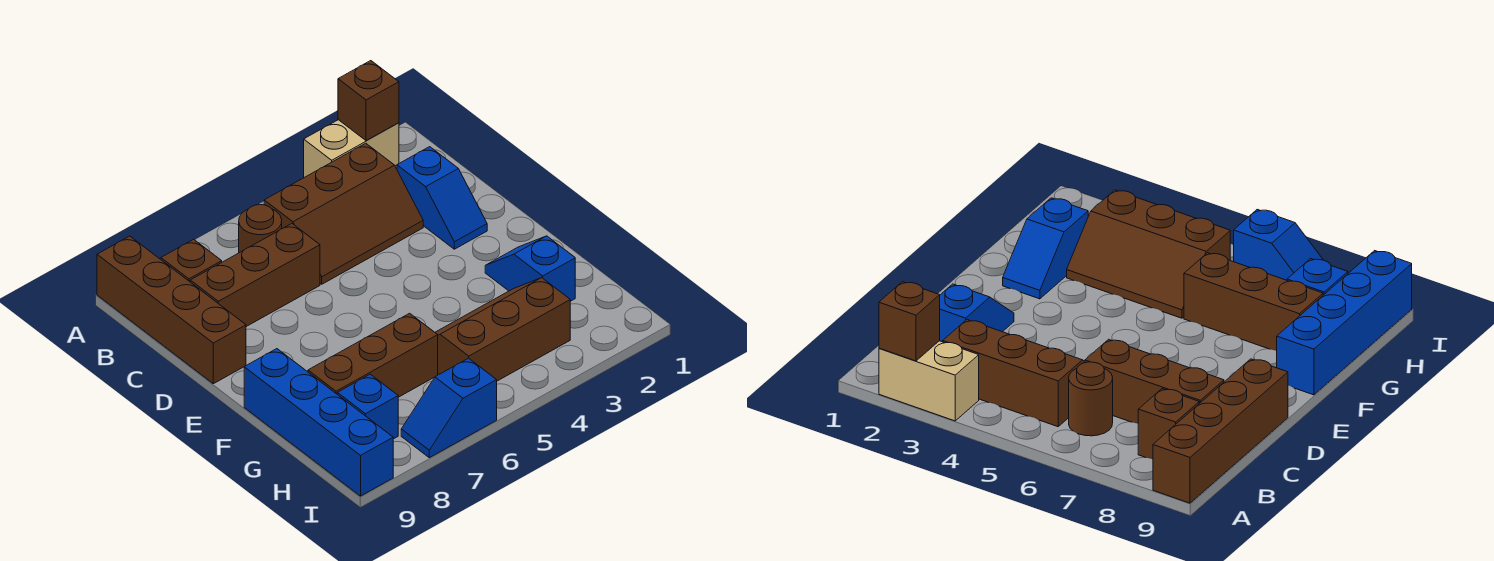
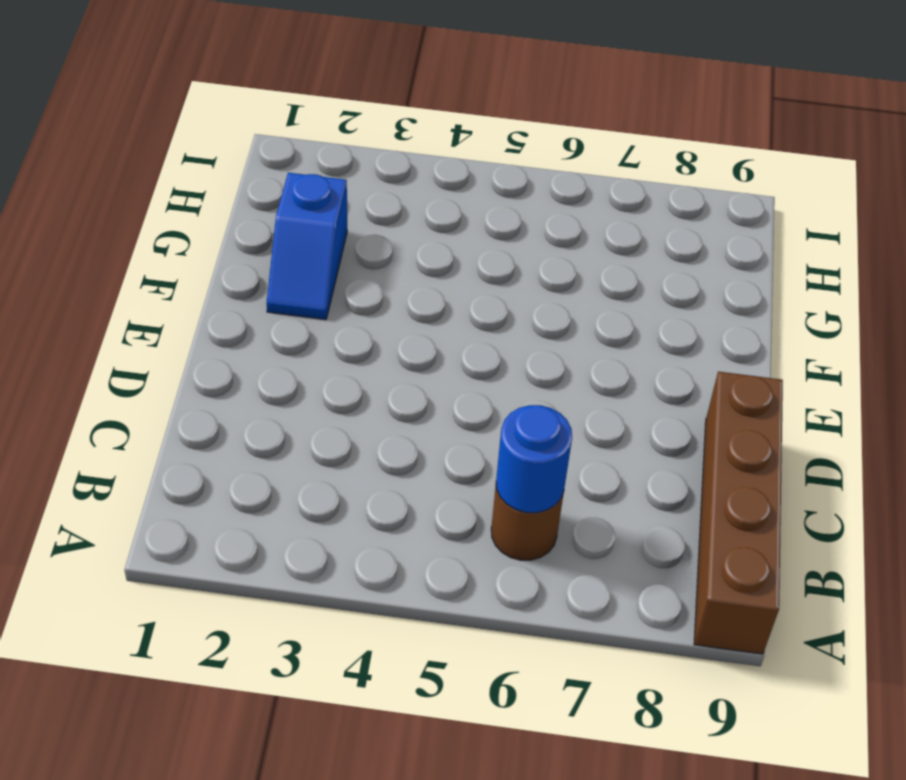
blue 1x1 round brick [496,405,572,513] -> none
none -> tan 1x2 brick [304,120,399,177]
none -> brown 2x3 slope [264,143,423,284]
none -> brown 1x1 brick [161,239,222,282]

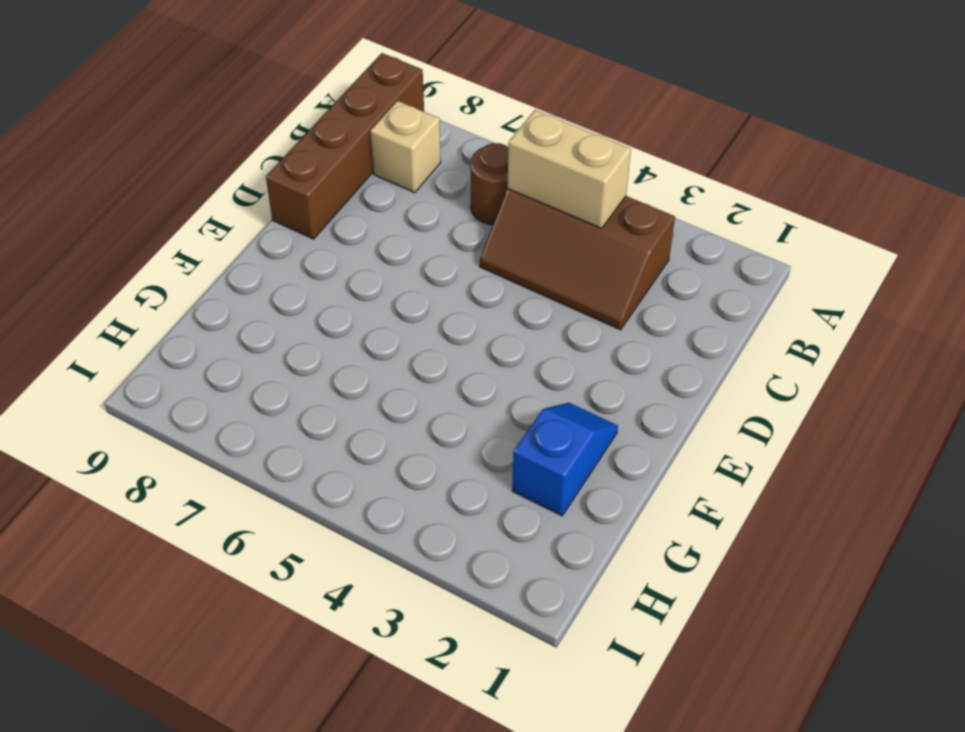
tan 1x2 brick [508,110,631,228] -> tan 1x2 brick moved to [304,120,399,177]
tan 1x1 brick [370,101,441,193] -> brown 1x1 brick [161,239,222,282]
none -> blue 1x2 slope [397,147,487,249]
none -> brown 1x3 brick [190,224,320,327]
none -> blue 1x4 brick [244,349,393,496]

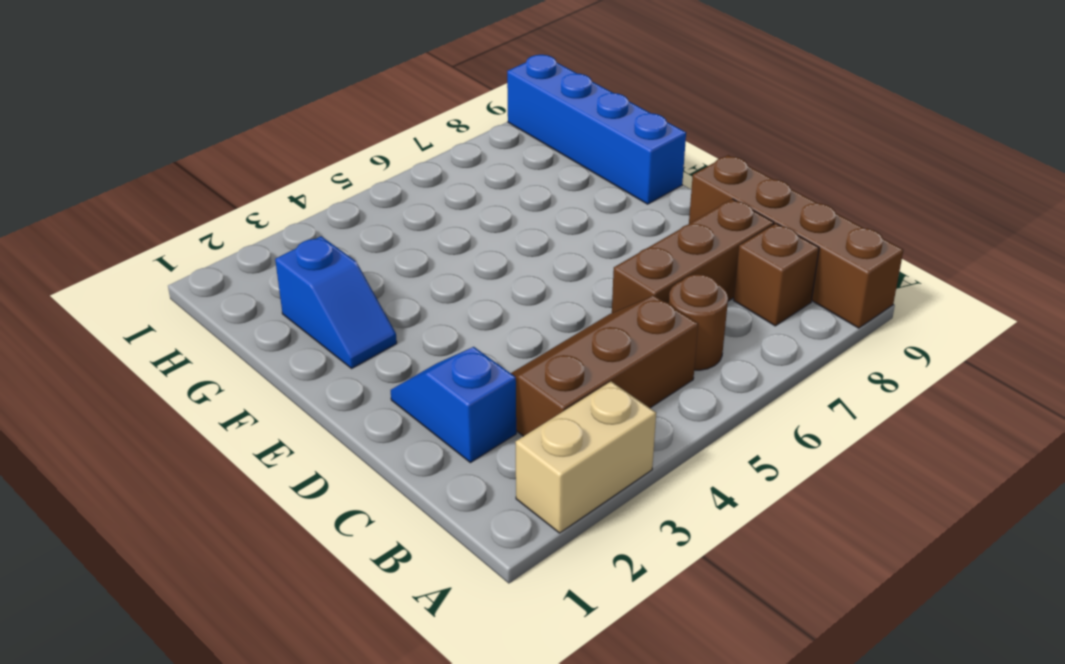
none -> brown 2x3 slope [435,278,570,381]
none -> brown 1x3 brick [308,313,438,397]
none -> blue 1x1 brick [337,374,398,439]

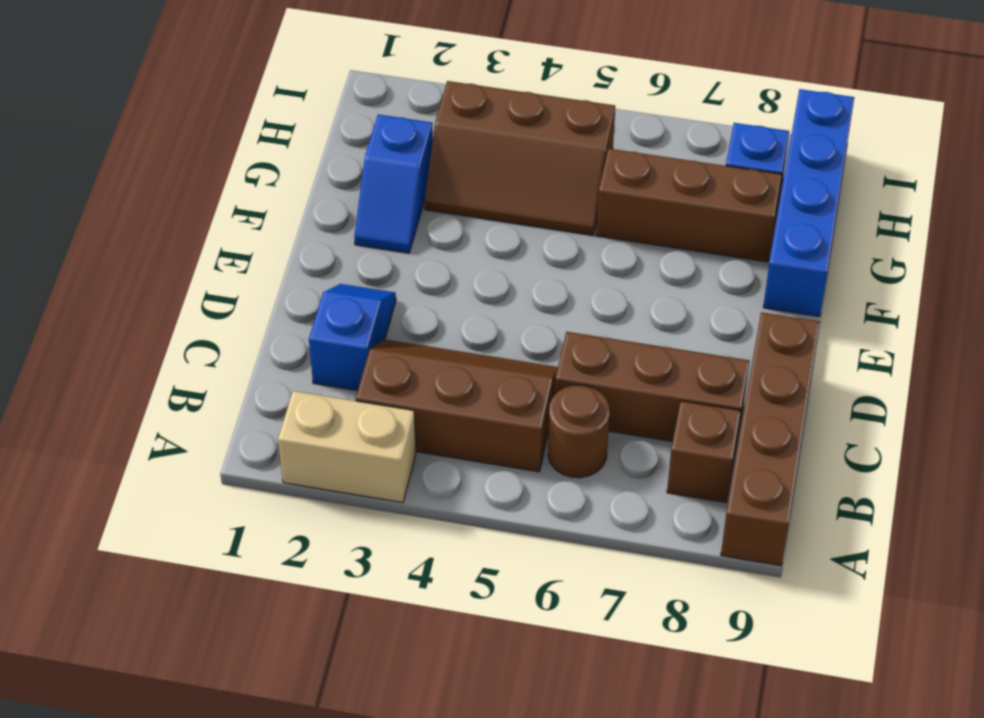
none -> blue 1x2 slope [401,358,497,458]
none -> brown 1x1 brick [338,61,399,141]

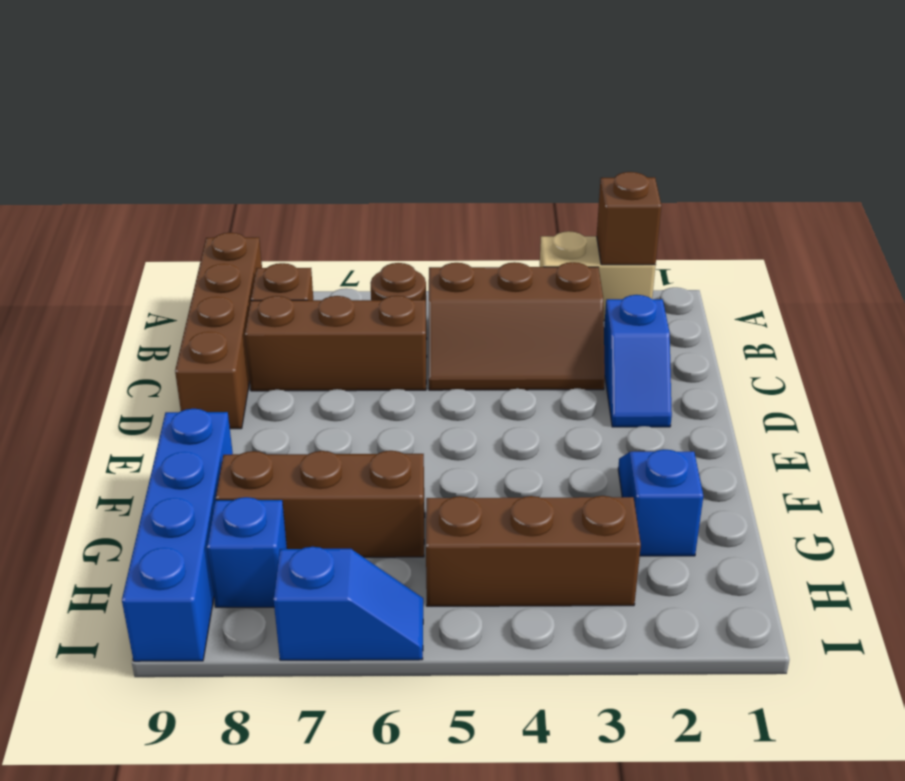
blue 1x2 slope [274,547,423,660] -> blue 1x2 slope turned to [401,358,497,458]

